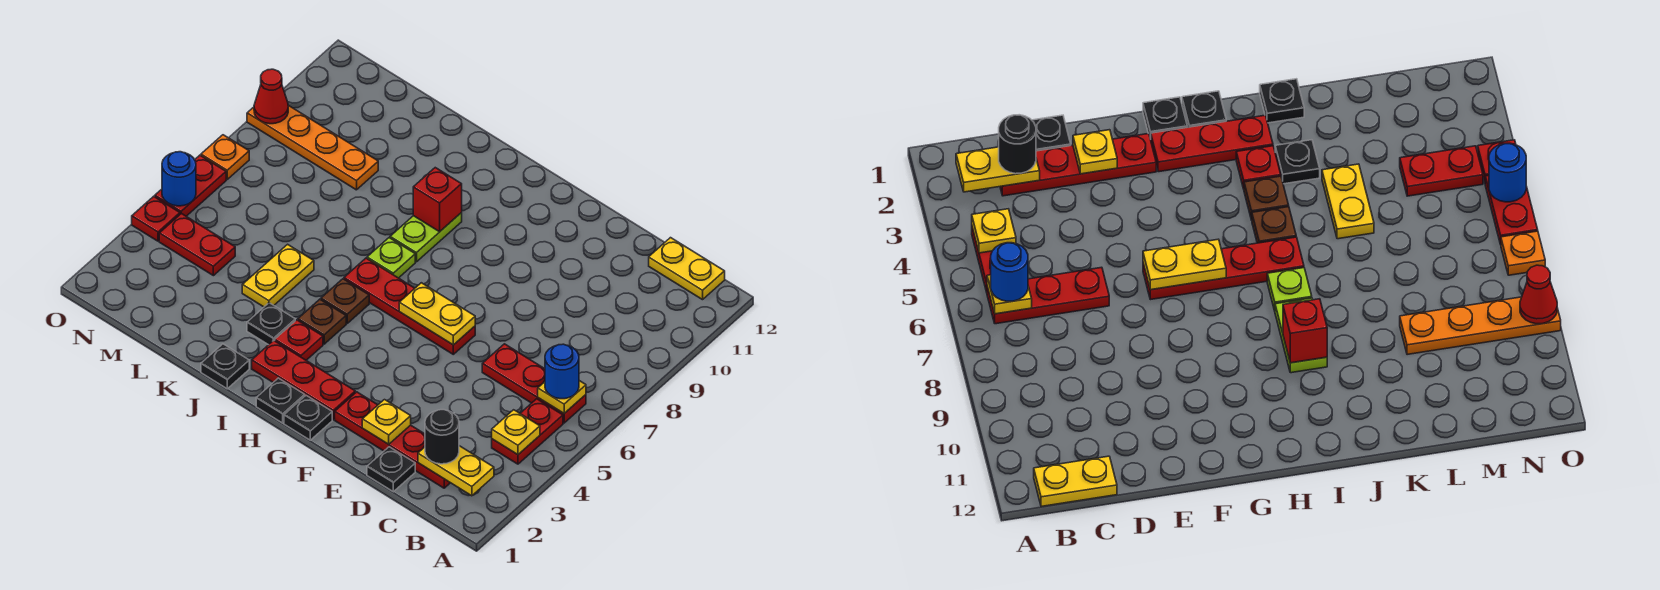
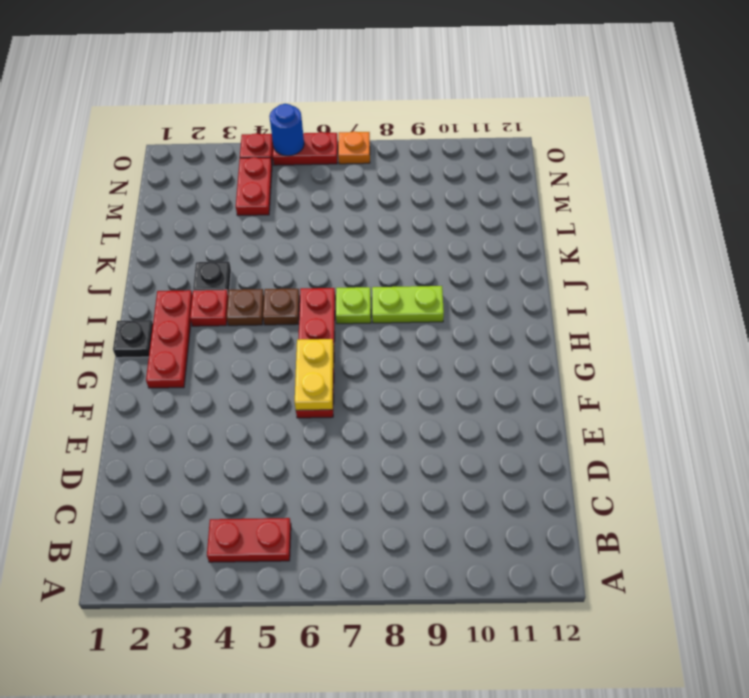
none -> red 1x3 plate [482,344,586,423]
none -> yellow 1x2 plate [649,238,725,300]
none -> red 1x4 plate [335,392,450,488]
none -> black 1x1 plate [367,447,415,492]

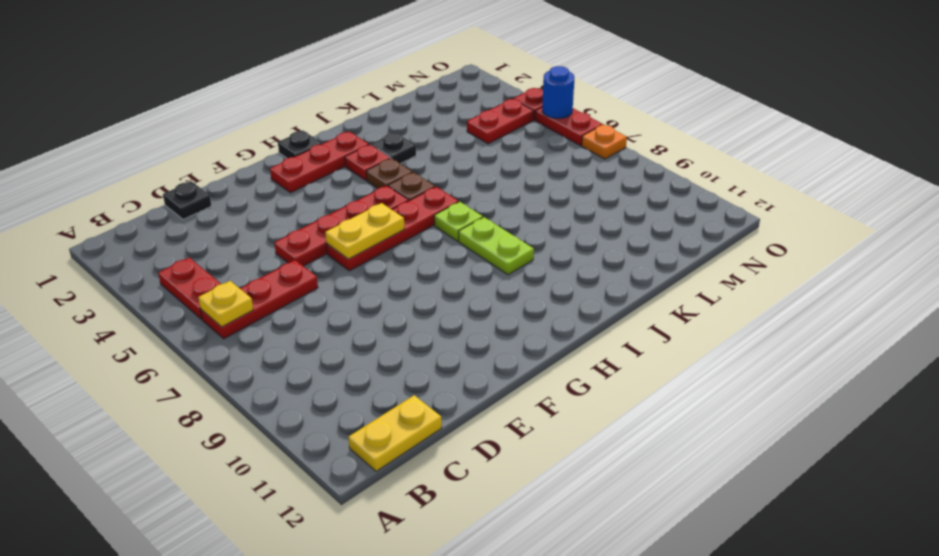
red 1x4 plate [274,186,409,266] -> red 1x4 plate moved to [335,392,450,488]
none -> black 1x1 plate [284,396,332,440]
none -> black 1x1 plate [201,344,249,389]
none -> yellow 1x2 plate [242,244,314,307]
none -> orange 1x4 plate [247,105,378,190]

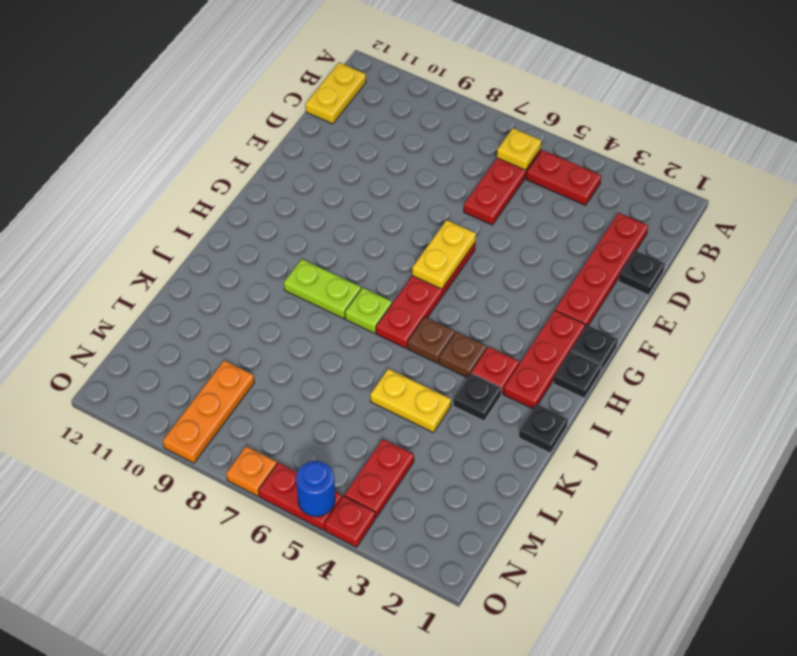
orange 1x3 plate [163,360,254,463] -> orange 1x4 plate [247,105,378,190]
none -> yellow 1x2 plate [418,446,494,496]
none -> yellow 1x1 plate [492,410,540,455]
none -> yellow 1x1 plate [362,400,411,444]
none -> red 1x1 brick [413,168,462,232]

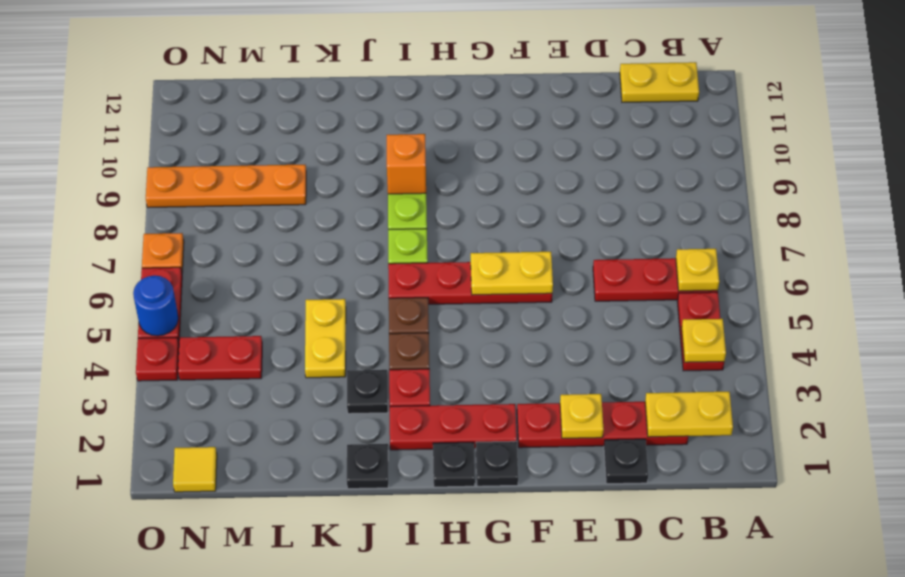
orange 1x1 brick [387,134,426,194] -> red 1x1 brick [413,168,462,232]
yellow 1x1 tile [173,447,217,492] -> none
none -> red 1x1 cone [254,69,288,124]
none -> blue 1x1 round brick [545,344,579,399]
none -> black 1x1 round brick [425,410,459,464]

